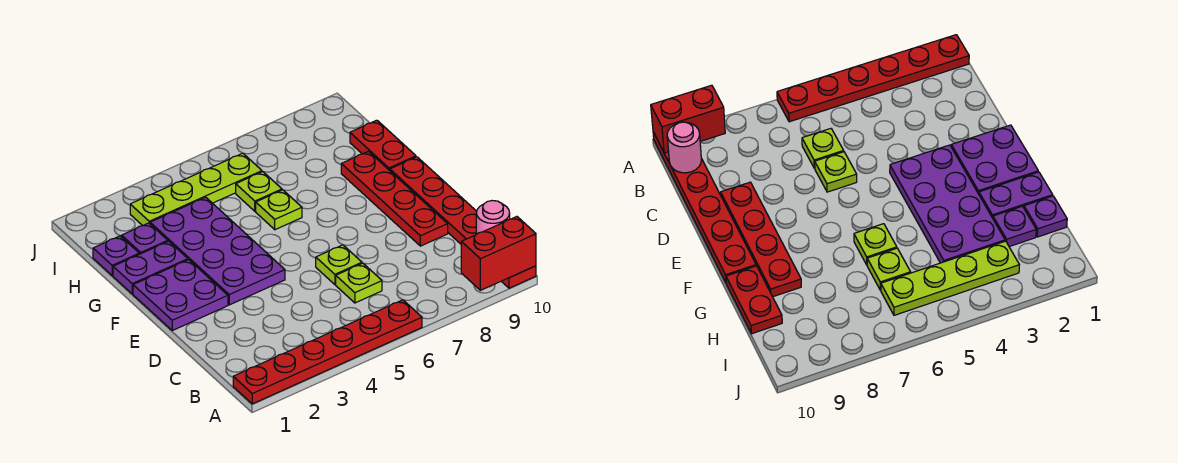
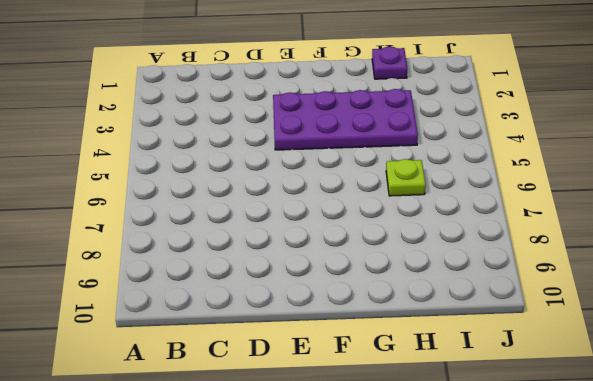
none -> red 1x6 plate [233,300,422,404]
none -> red 1x6 plate [390,157,536,288]
none -> lime 1x1 plate [336,263,382,303]

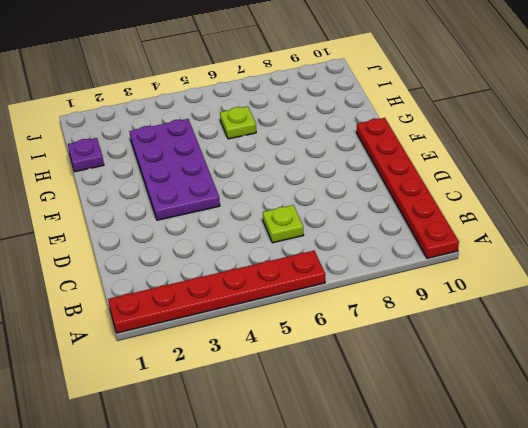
none -> lime 1x1 plate [316,245,362,285]
none -> red 1x4 plate [341,151,448,246]
none -> purple 2x2 plate [133,260,228,330]

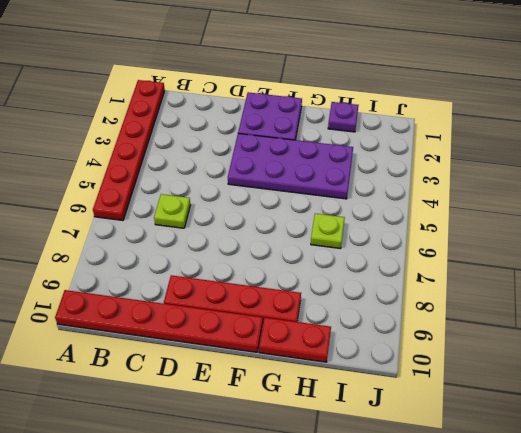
none -> lime 1x1 plate [316,245,362,285]
none -> purple 1x2 plate [113,241,188,294]
none -> lime 1x1 plate [256,190,302,230]

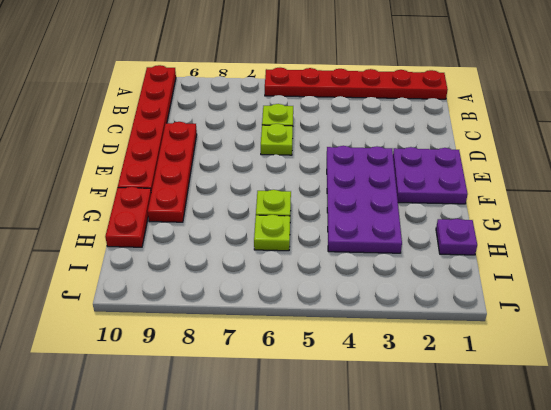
none -> purple 1x2 plate [113,241,188,294]
none -> purple 1x1 plate [122,223,168,254]
none -> lime 1x4 plate [130,153,262,226]

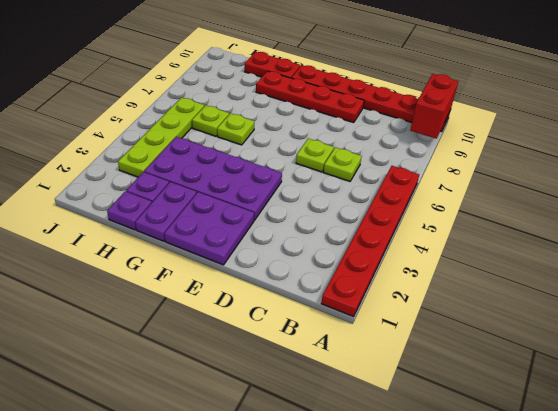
none -> pink 1x1 round brick [476,201,510,234]

